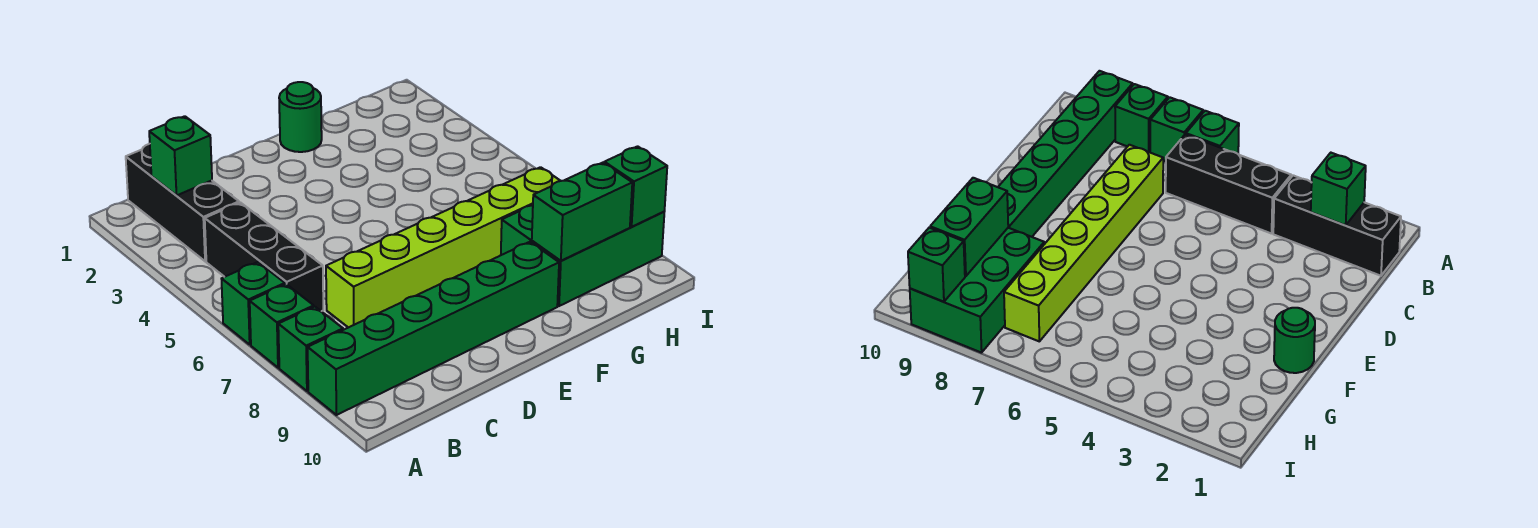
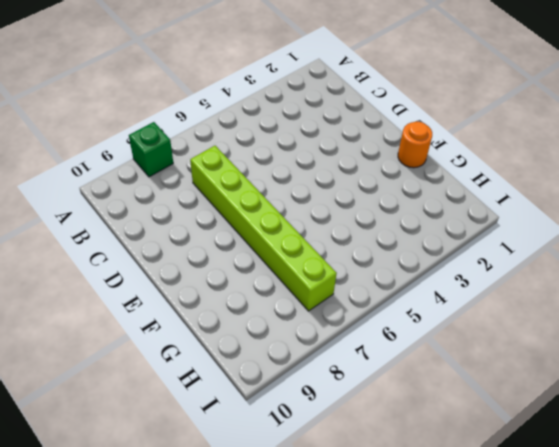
orange 1x1 round brick [398,121,432,168] -> green 1x1 round brick [279,82,322,152]
none -> green 1x1 brick [222,262,285,345]
none -> green 1x1 brick [250,284,314,368]
none -> green 1x6 brick [308,242,559,415]

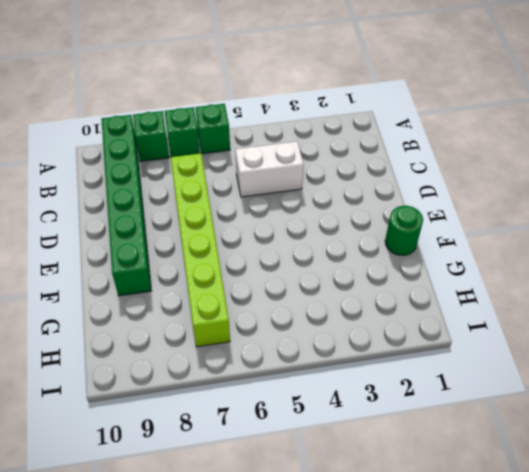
white 1x2 brick [235,141,304,197] -> none
none -> black 1x3 brick [126,144,239,261]
none -> black 1x3 brick [205,202,323,311]
none -> green 2x3 brick [501,205,664,306]

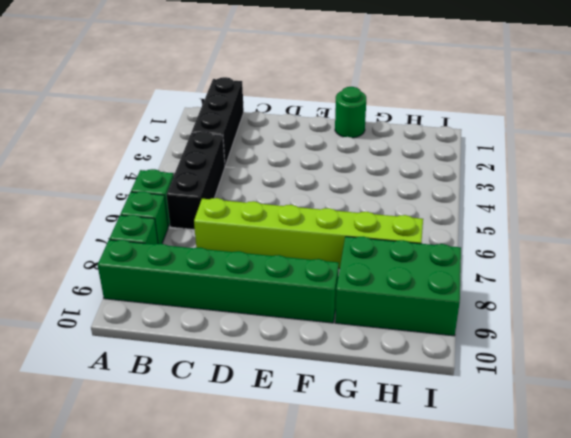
none -> green 1x1 brick [149,116,212,196]
none -> green 1x2 brick [532,163,632,261]
none -> green 1x1 brick [604,146,667,227]

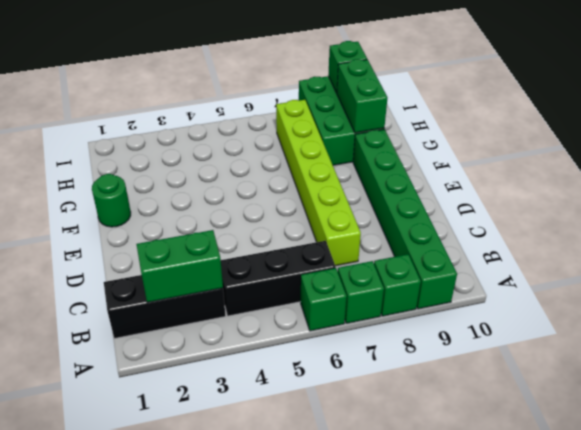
green 1x2 brick [136,230,223,303] -> green 1x1 brick [149,116,212,196]

